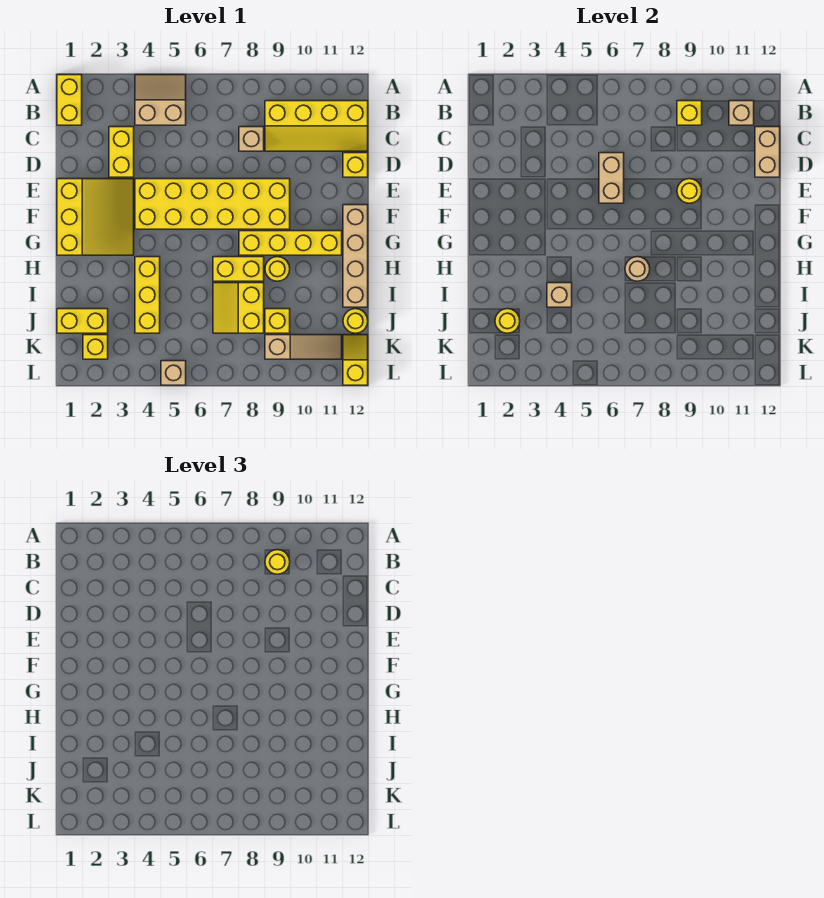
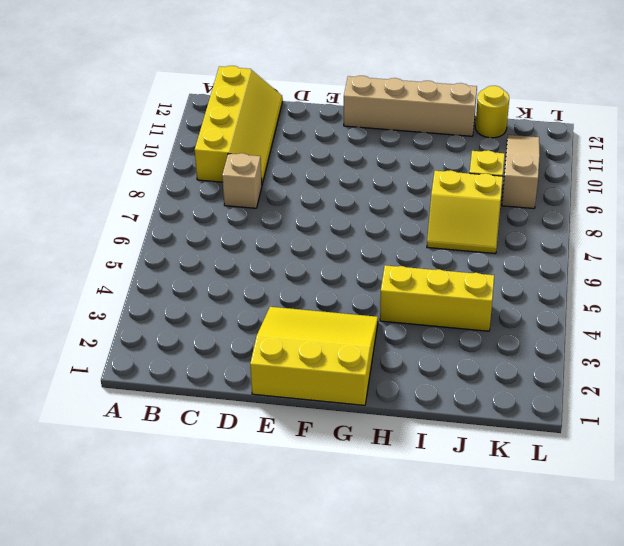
none -> yellow 1x2 brick [57,75,82,125]
none -> tan 2x2 slope [135,75,186,125]
none -> yellow 1x2 brick [109,127,134,177]
none -> yellow 1x1 brick [343,153,368,177]

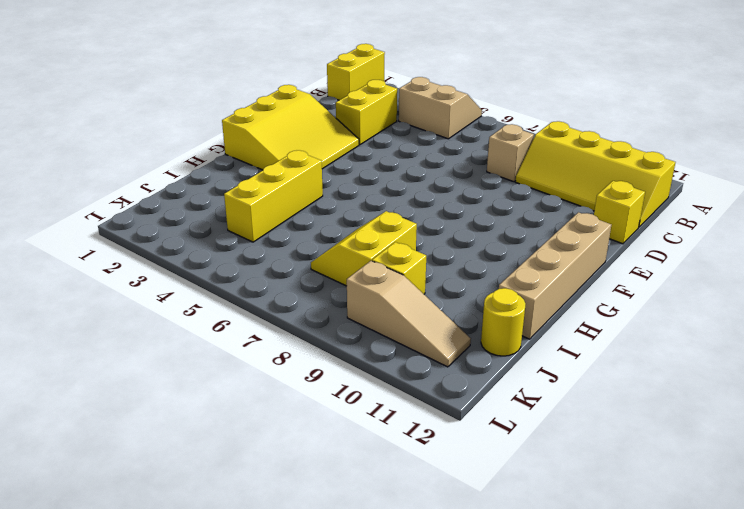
none -> yellow 2x6 brick [135,179,290,229]
none -> yellow 1x4 brick [239,231,342,255]
none -> yellow 1x2 brick [213,257,264,281]
none -> yellow 1x1 round brick [265,257,290,281]

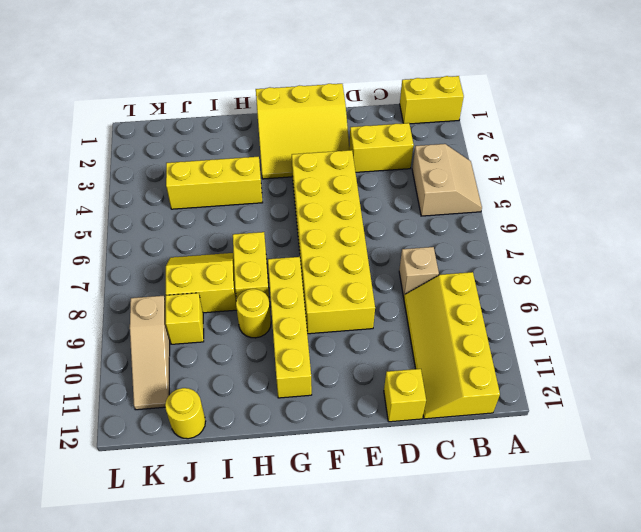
none -> tan 1x4 brick [343,205,368,307]
none -> yellow 1x2 brick [57,309,108,333]
none -> yellow 1x1 brick [83,335,108,359]
none -> yellow 1x2 slope [343,335,368,385]

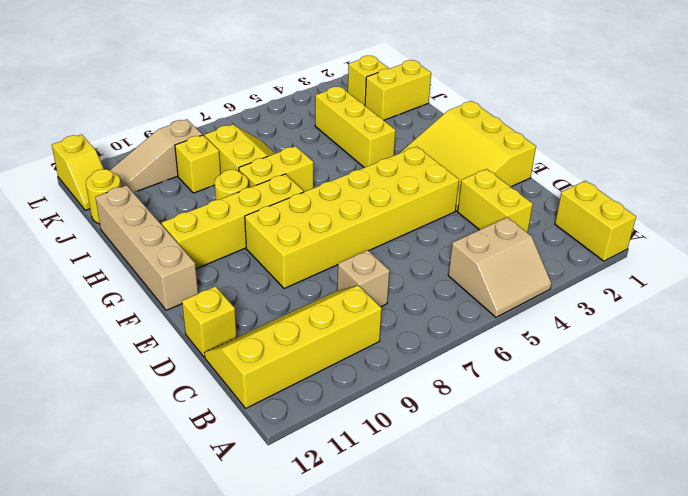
none -> tan 1x1 brick [161,361,186,385]
none -> yellow 1x1 brick [677,101,702,125]
none -> tan 1x1 brick [729,101,754,125]
none -> tan 1x2 brick [755,127,780,177]

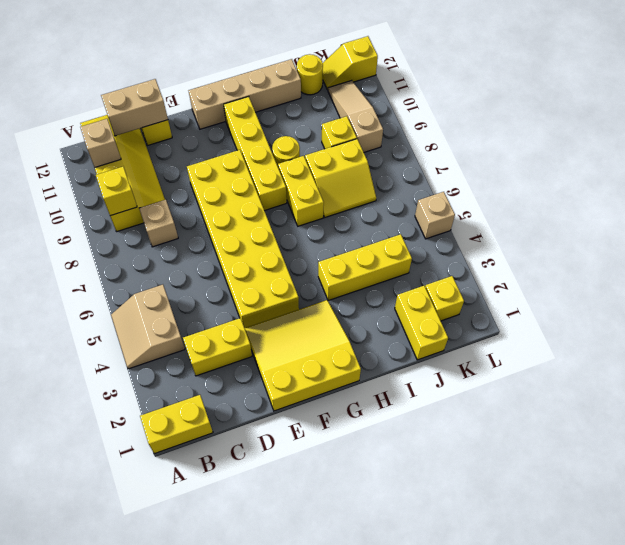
none -> tan 1x2 brick [599,153,624,203]
none -> yellow 1x1 round brick [677,179,702,203]
none -> tan 1x1 round brick [625,257,650,281]
none -> tan 1x1 brick [547,283,572,307]

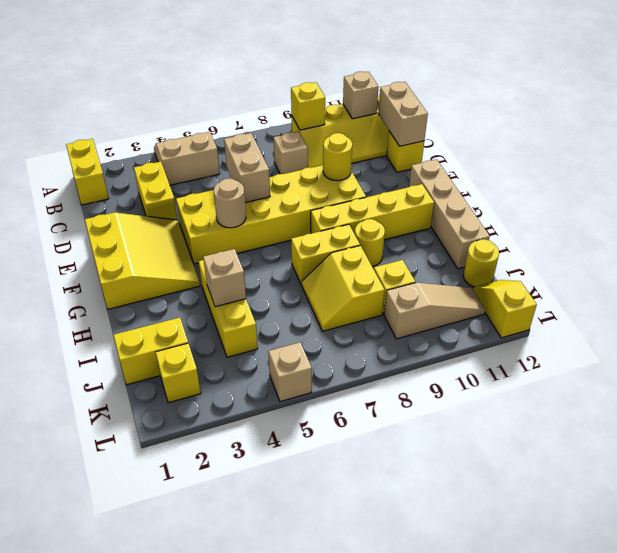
tan 1x1 round brick [214,178,246,228] -> tan 1x1 round brick moved to [625,257,650,281]
none -> yellow 1x1 round brick [495,309,520,333]
none -> yellow 1x1 round brick [265,550,290,574]

